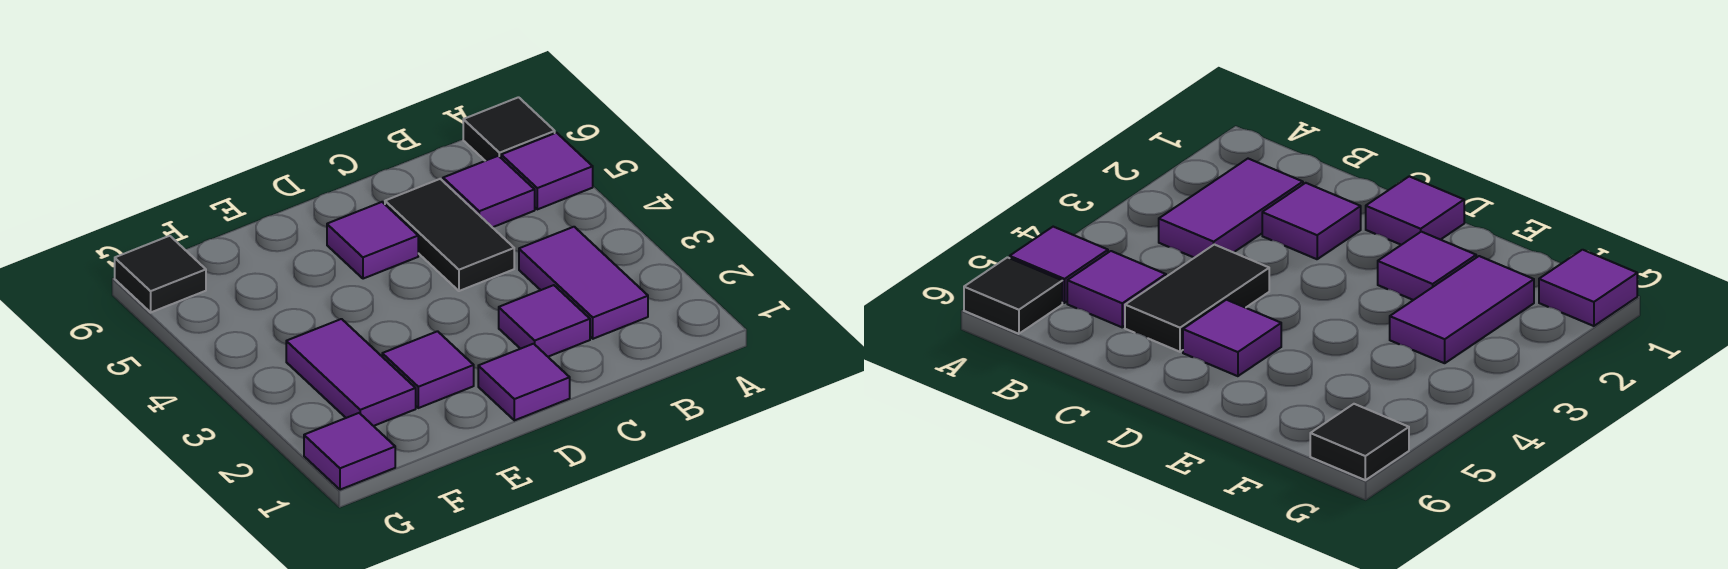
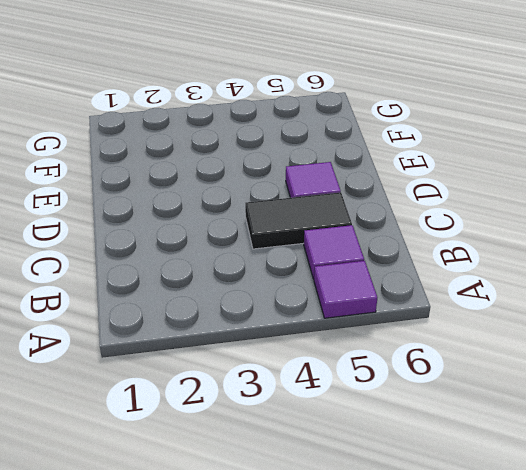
none -> black 1x1 tile [463,97,555,161]
none -> purple 1x2 tile [519,227,648,339]
none -> purple 1x1 tile [499,285,590,357]

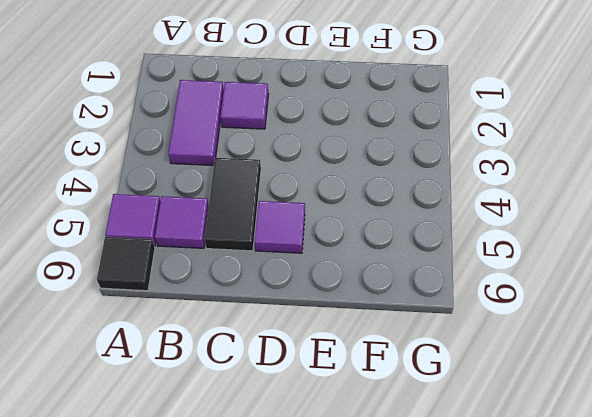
none -> purple 1x1 tile [478,344,570,420]
none -> purple 1x1 tile [382,331,474,408]
none -> purple 1x2 tile [286,319,416,426]

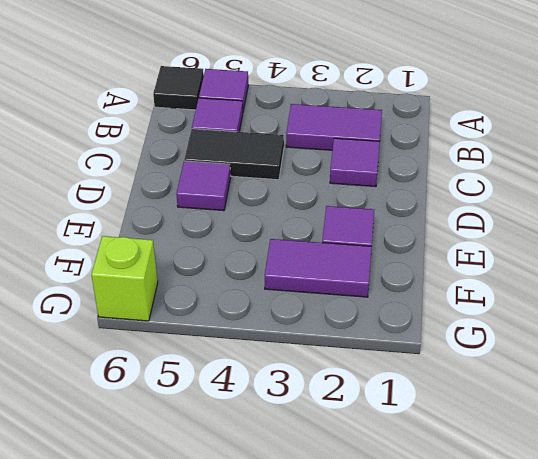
lime 1x1 brick [91,236,158,321] -> black 1x1 tile [115,236,206,312]
none -> purple 1x1 tile [478,344,570,420]
none -> purple 1x1 tile [304,413,395,490]

